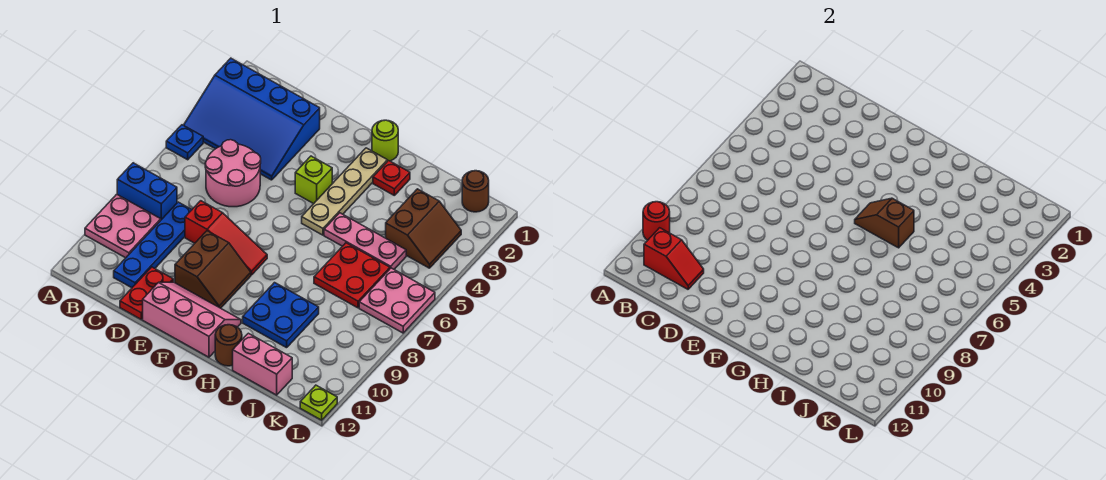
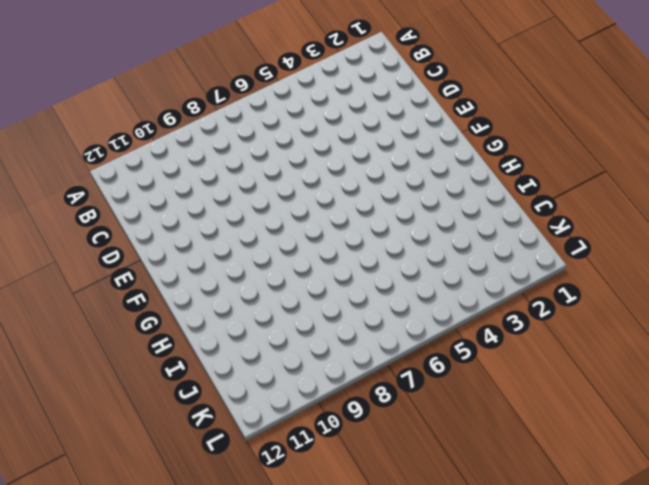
none -> blue 3x4 slope [184,58,320,180]
none -> blue 1x1 plate [166,125,203,160]
none -> blue 1x2 brick [117,163,177,220]

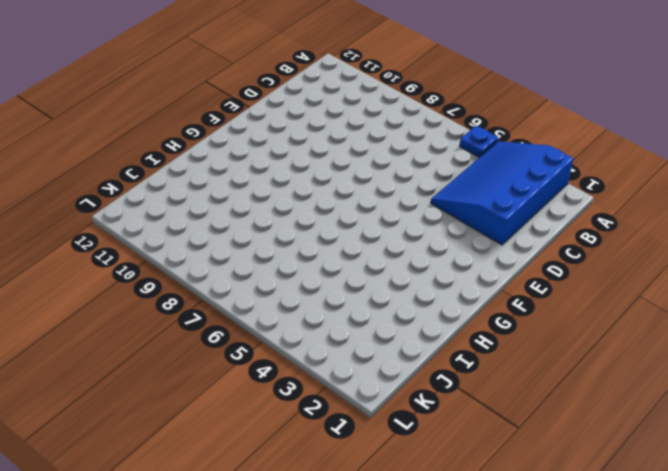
none -> blue 1x2 brick [117,163,177,220]
none -> pink 2x2 plate [85,194,161,258]
none -> pink 2x2 round brick [205,140,261,207]

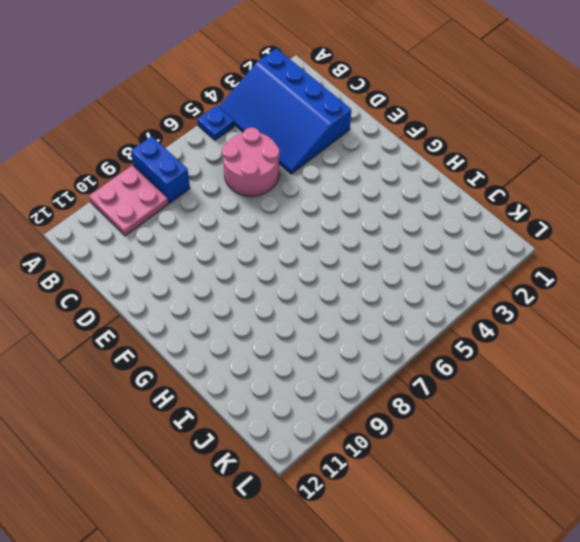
none -> blue 1x4 plate [114,202,192,288]
none -> red 1x3 slope [185,201,267,275]
none -> red 1x2 plate [120,267,173,319]

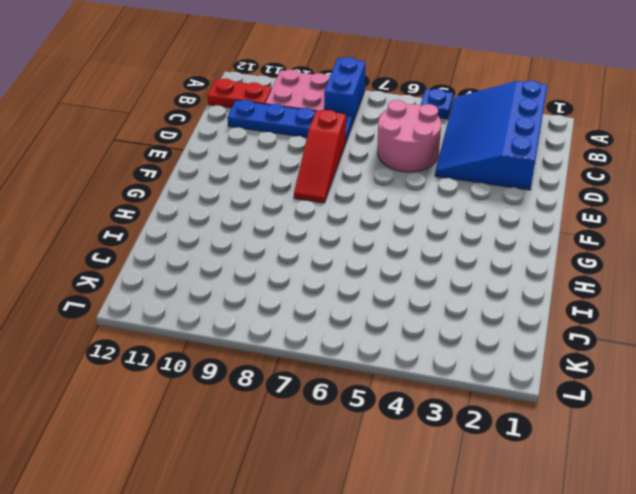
red 1x2 plate [207,79,272,108] -> red 1x2 plate moved to [120,267,173,319]
none -> brown 2x2 slope [175,231,251,308]
none -> pink 2x3 slope [143,282,241,357]
none -> lime 1x1 brick [295,156,332,204]

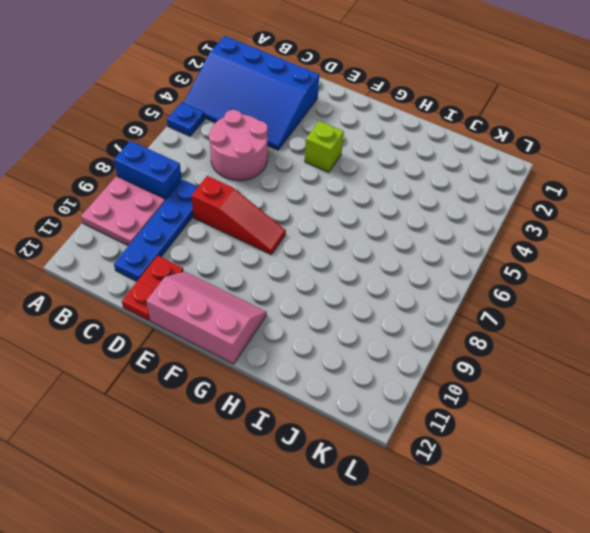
none -> brown 2x2 slope [175,231,251,308]
none -> lime 1x1 round brick [372,120,398,161]
none -> tan 1x4 plate [302,148,387,235]

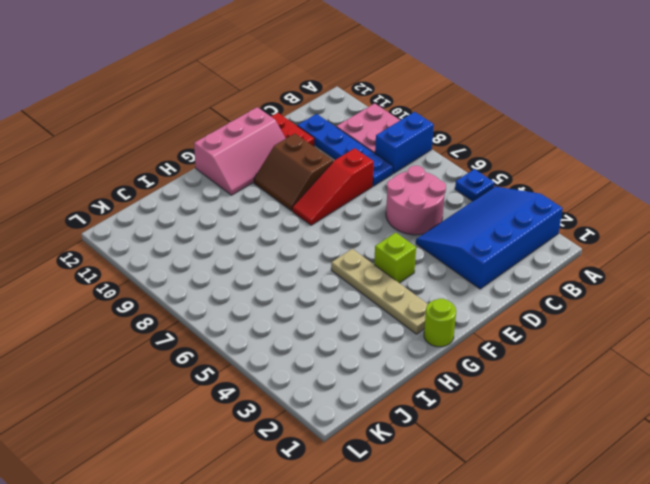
none -> red 1x1 plate [373,161,410,195]
none -> pink 1x3 plate [324,213,406,269]
none -> blue 2x2 plate [243,283,319,348]

